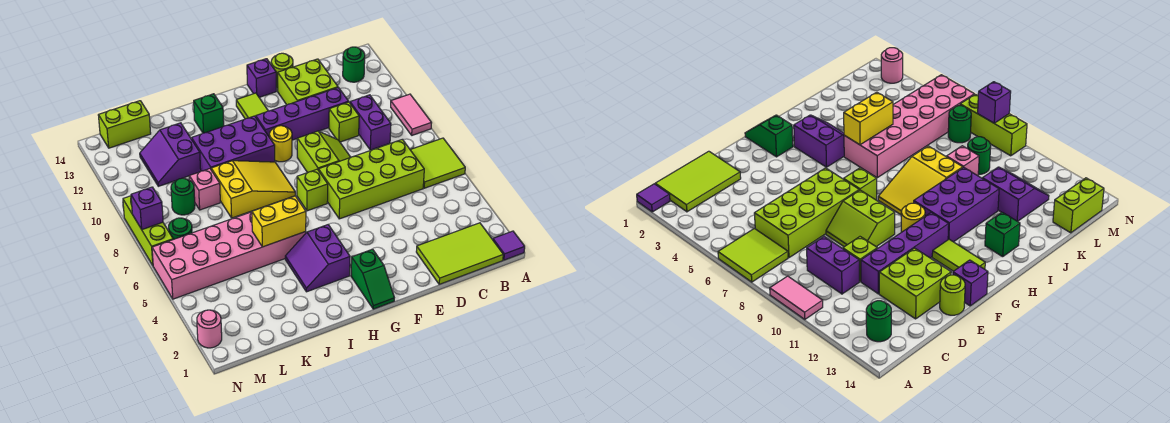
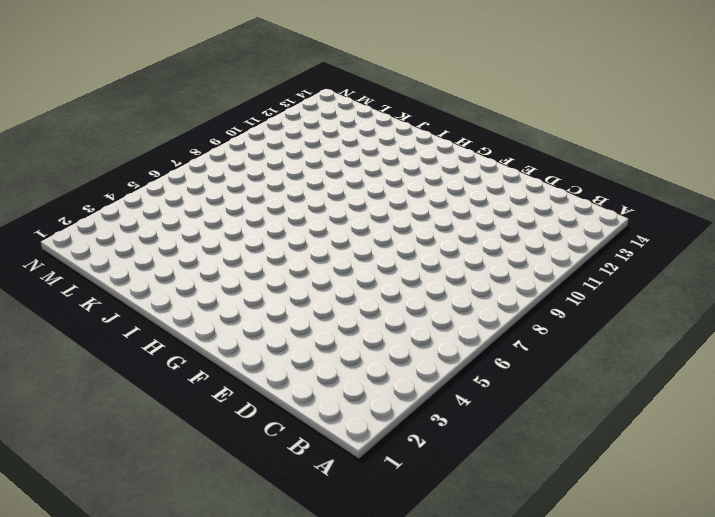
none -> purple 1x1 tile [493,231,525,260]
none -> lime 2x2 tile [411,138,465,188]
none -> pink 1x2 tile [391,94,431,135]
none -> lime 2x3 tile [416,223,503,284]

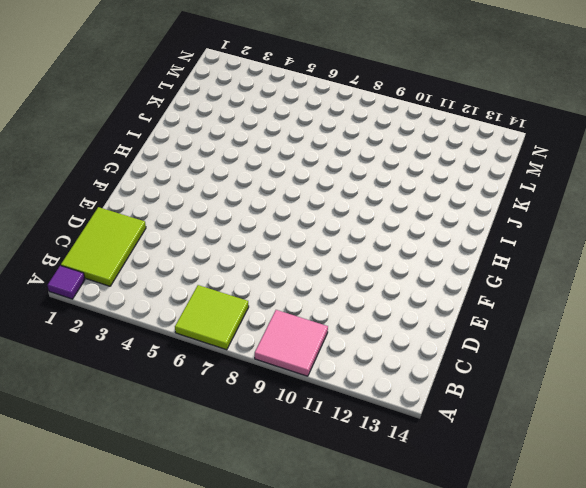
pink 2x2 tile [255,310,328,376] -> pink 1x2 tile [391,94,431,135]
none -> green 1x1 round brick [343,47,365,82]
none -> lime 2x4 brick [319,139,424,219]
none -> purple 1x2 brick [350,95,391,150]
none -> lime 1x1 brick [329,102,359,142]

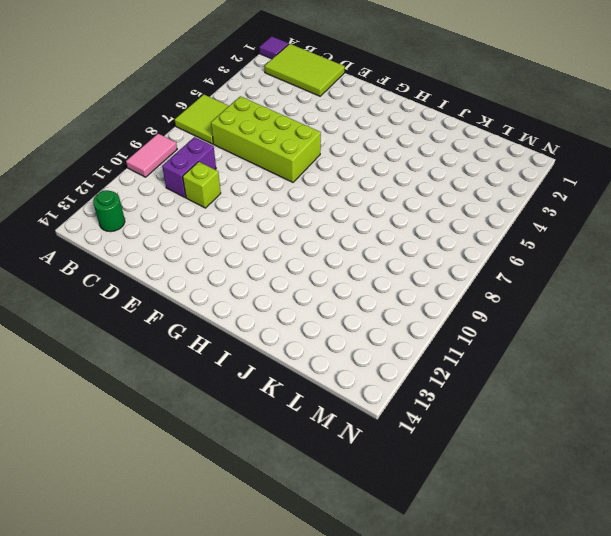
none -> purple 1x4 brick [256,88,349,140]
none -> lime 2x2 brick [278,59,338,105]
none -> lime 2x2 slope [297,131,351,173]
none -> lime 1x1 round brick [271,53,293,88]

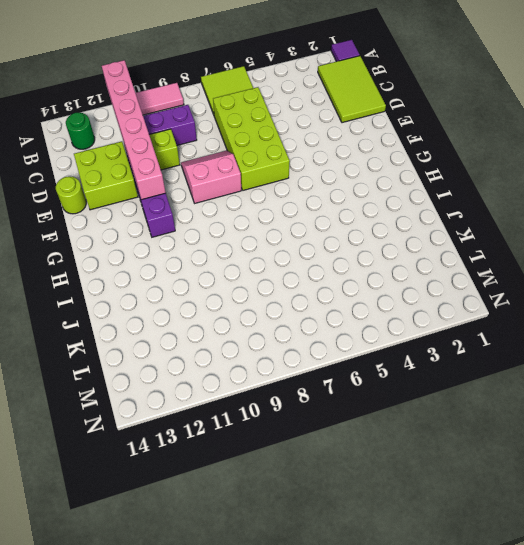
pink 1x6 brick [102,60,166,200] -> none
pink 2x2 slope [181,151,241,203] -> lime 2x2 slope [297,131,351,173]
none -> purple 1x1 brick [247,59,276,97]
none -> green 1x2 slope [351,249,394,309]
none -> lime 1x1 brick [297,169,328,211]
none -> yellow 1x1 round brick [270,126,292,162]

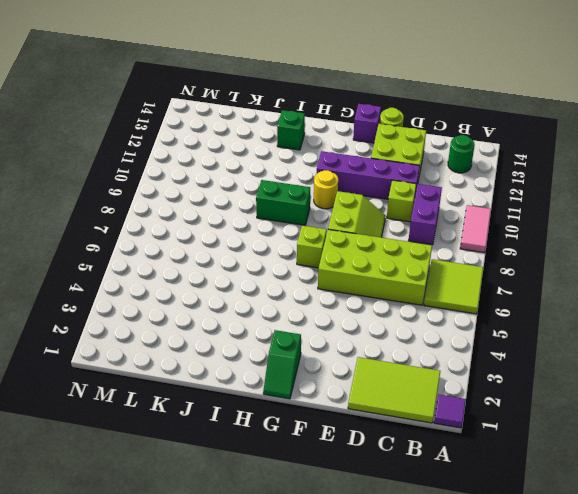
green 1x2 brick [256,180,310,225] -> yellow 2x3 slope [211,161,295,218]
none -> lime 1x2 tile [236,93,268,119]
none -> purple 2x2 slope [285,225,350,292]
none -> purple 2x3 brick [192,116,275,171]
none -> pink 2x6 brick [152,212,306,299]

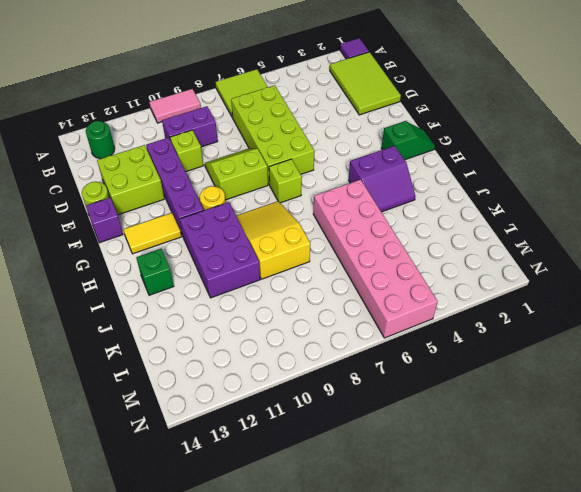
yellow 1x2 tile [123,213,181,254] -> lime 1x2 tile [236,93,268,119]
none -> pink 1x1 brick [189,169,220,210]
none -> purple 2x2 slope [140,123,201,186]
none -> green 1x1 round brick [171,178,195,215]
none -> lime 1x2 brick [98,101,151,148]

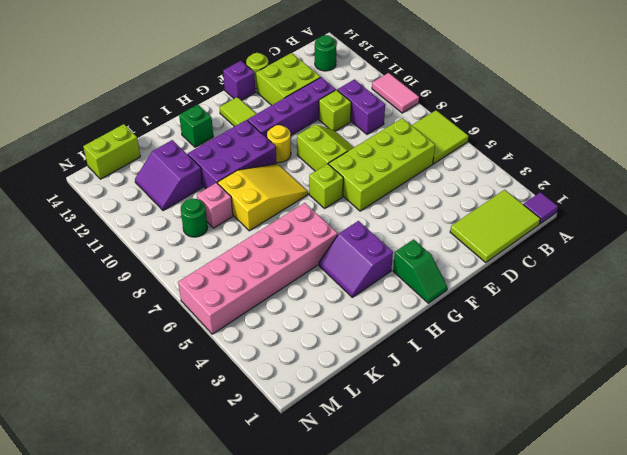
none -> green 1x1 round brick [169,218,192,239]
none -> pink 1x1 round brick [197,310,222,348]
none -> lime 1x3 brick [123,196,173,265]
none -> yellow 1x2 brick [252,196,306,247]

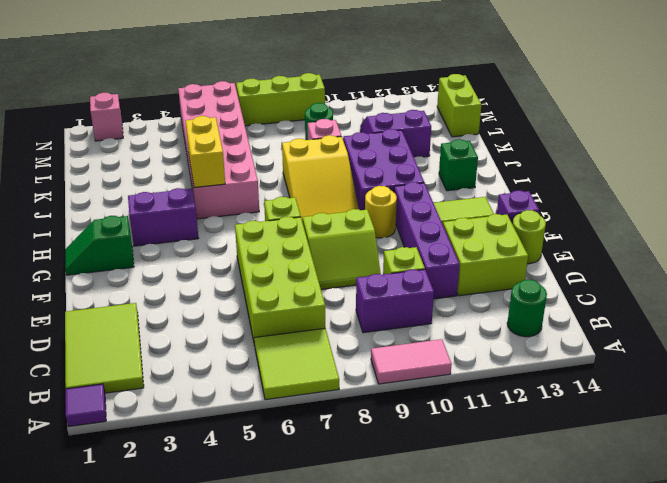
pink 1x1 brick [90,93,123,141] -> pink 1x1 round brick [197,310,222,348]
none -> green 1x1 round brick [169,218,192,239]
none -> purple 1x1 brick [131,187,163,229]

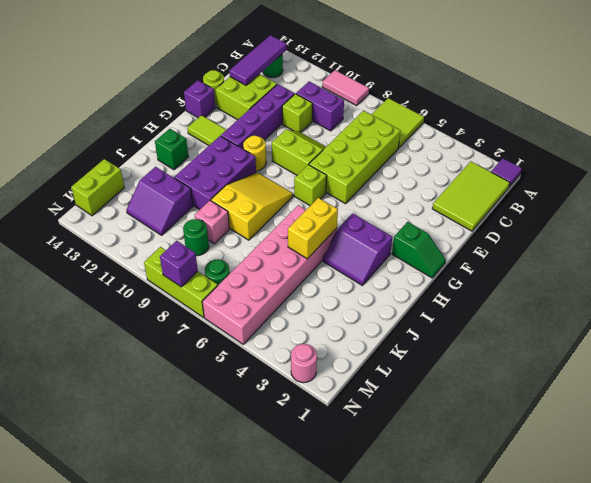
purple 1x3 tile [229,35,287,85] -> none

